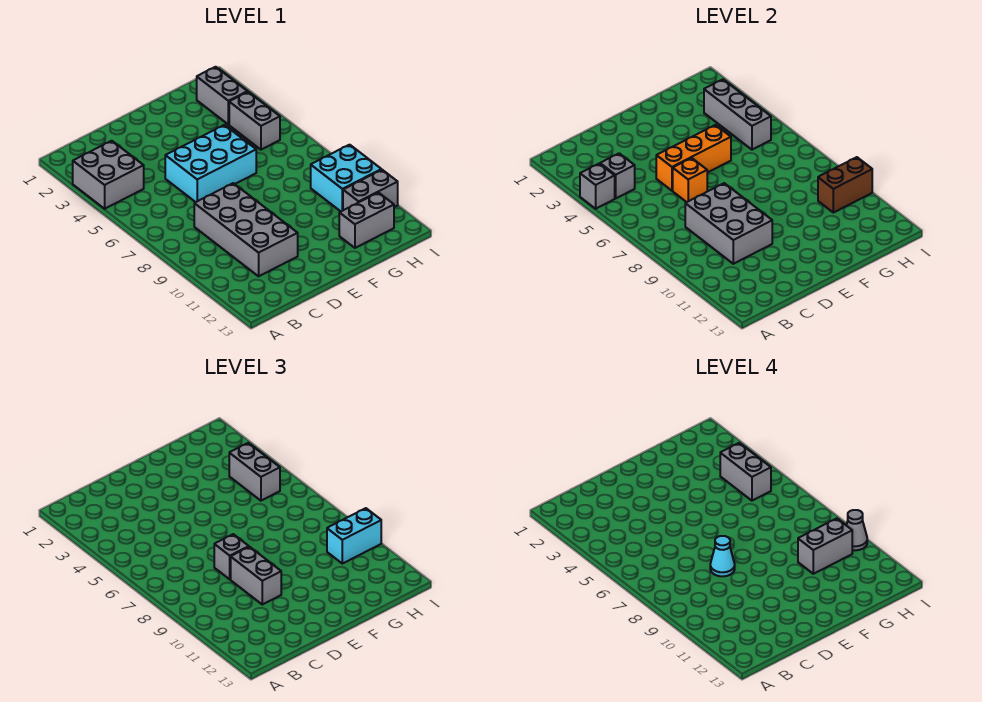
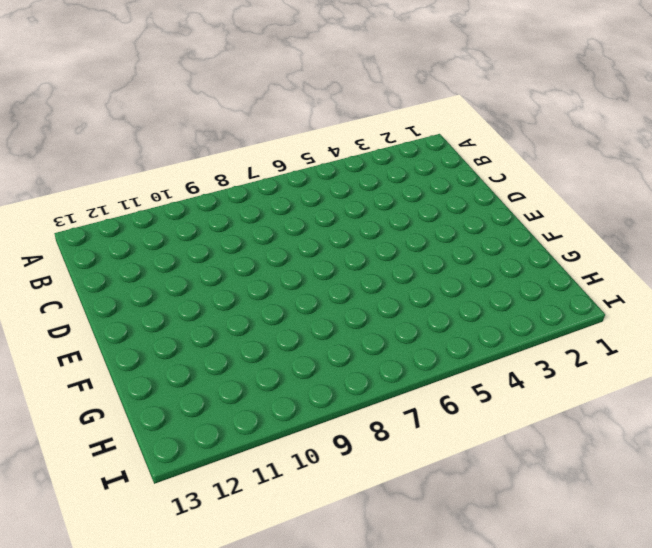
none -> grey 2x2 brick [73,141,144,209]
none -> grey 2x4 brick [194,183,298,276]
none -> cyan 2x3 brick [165,125,256,202]

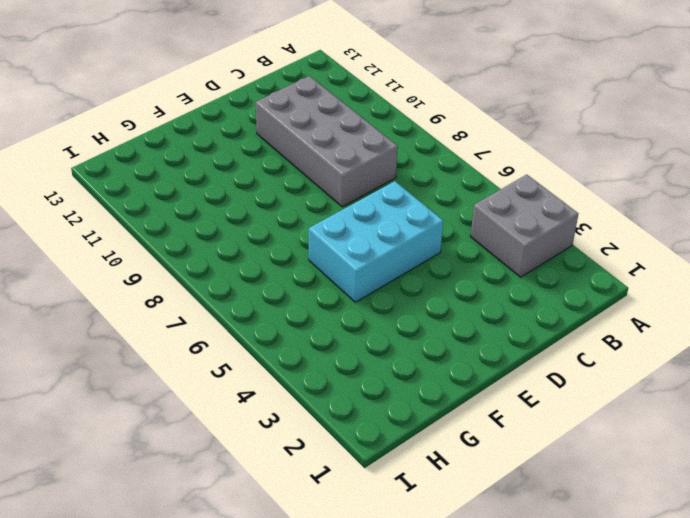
none -> grey 1x2 brick [339,193,394,248]
none -> grey 1x2 brick [197,67,247,125]
none -> grey 1x2 brick [229,92,280,150]

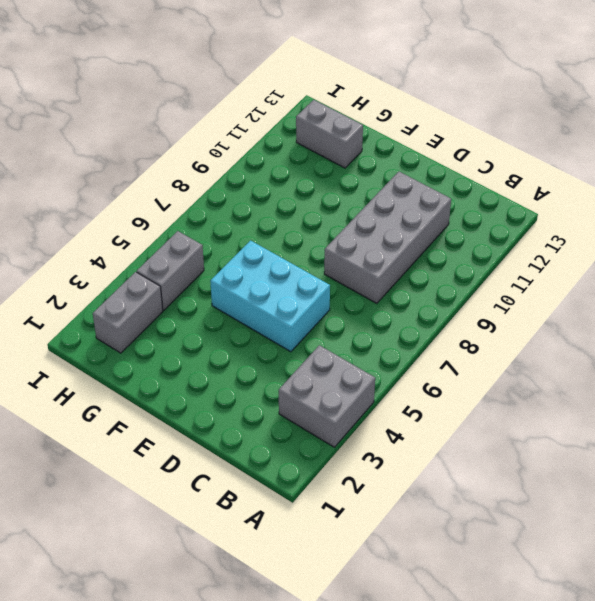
none -> cyan 2x2 brick [311,145,381,211]
none -> grey 1x2 brick [343,170,398,210]
none -> grey 1x1 brick [580,164,615,209]

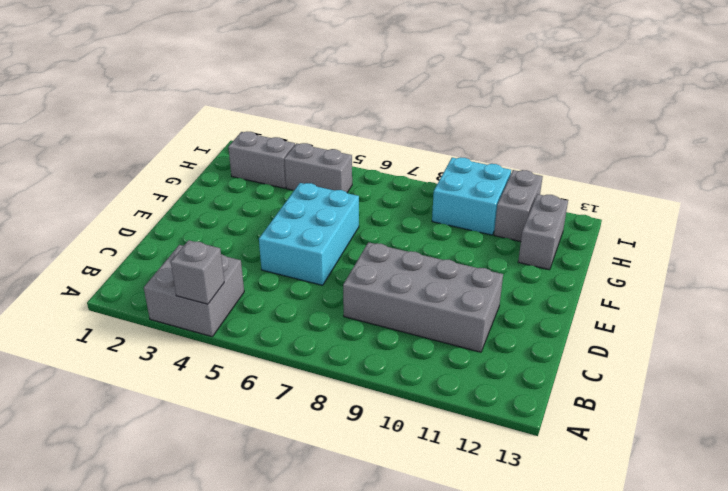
none -> grey 1x1 brick [600,153,635,198]
none -> grey 2x3 brick [685,183,772,264]
none -> orange 1x3 brick [656,125,731,191]

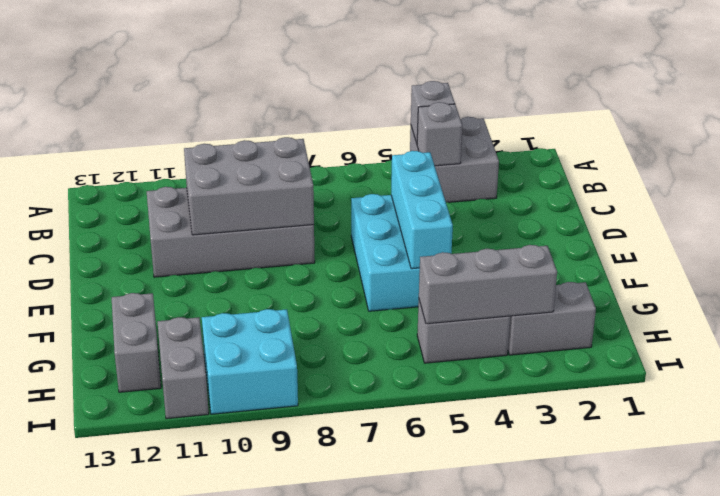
cyan 1x3 brick [391,151,453,269] -> orange 1x3 brick [656,125,731,191]
none -> orange 1x1 brick [673,158,707,202]
none -> brown 1x2 brick [818,157,872,213]
none -> grey 1x1 brick [214,534,249,579]

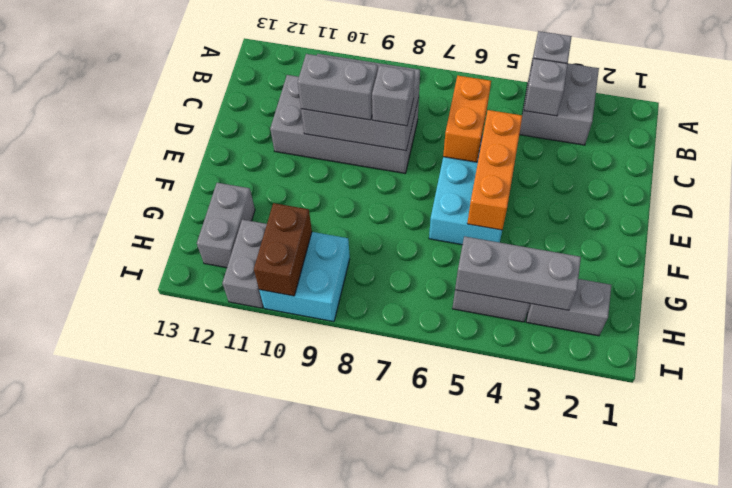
orange 1x2 brick [443,76,491,162] -> orange 1x1 brick [673,158,707,202]
none -> grey 1x2 brick [229,443,280,501]
none -> cyan 1x2 brick [327,508,381,564]
none -> cyan 1x1 cone [710,536,735,576]

